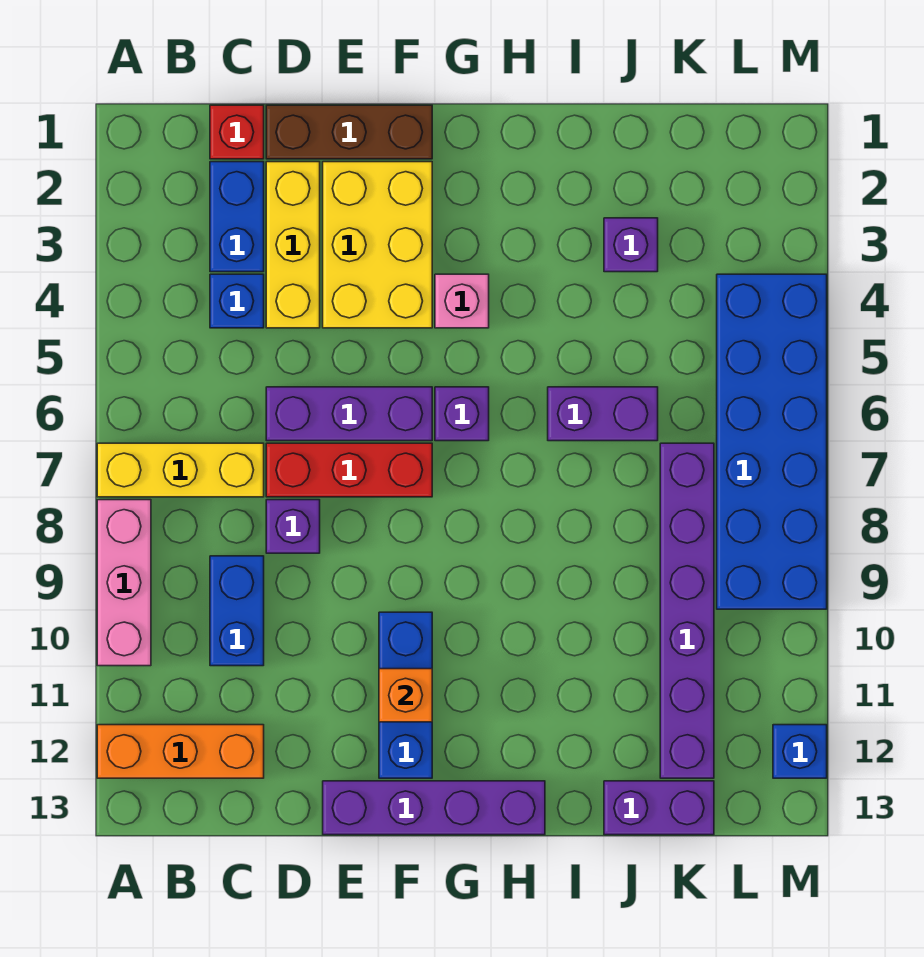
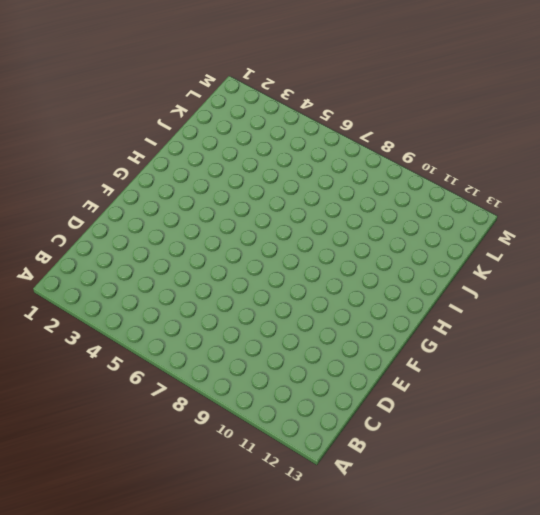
none -> yellow 1x3 brick [97,443,264,497]
none -> pink 1x3 brick [97,500,151,666]
none -> orange 1x3 brick [97,725,264,778]

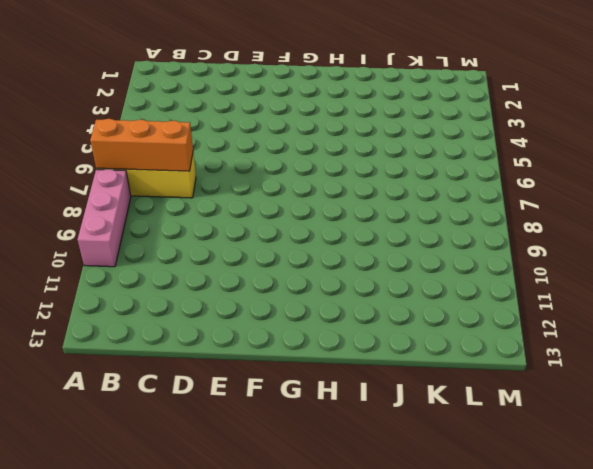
orange 1x3 brick [90,119,193,171] -> orange 1x3 brick moved to [97,725,264,778]
none -> red 1x1 brick [210,105,264,159]
none -> blue 1x2 brick [210,162,264,272]
none -> blue 1x1 brick [210,274,264,328]

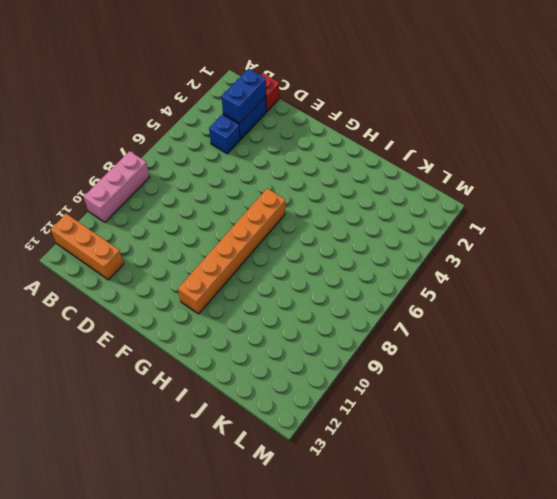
blue 1x2 brick [222,69,266,123] -> blue 1x2 brick moved to [210,556,264,666]
orange 1x6 brick [178,188,285,314] -> purple 1x1 brick [435,387,489,441]
none -> yellow 1x3 brick [97,443,264,497]
none -> brown 1x3 brick [266,105,432,159]
none -> yellow 1x3 brick [266,162,320,328]

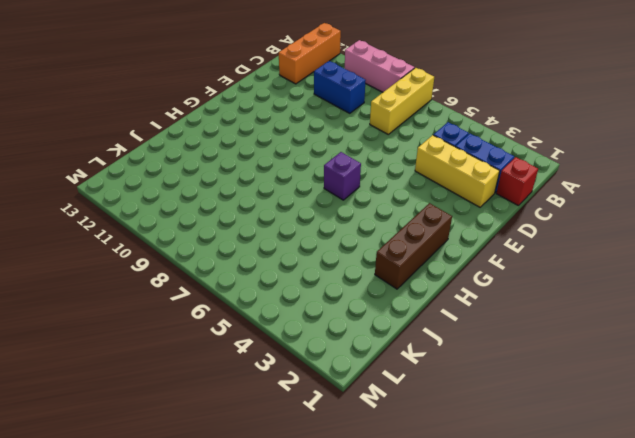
brown 1x3 brick [375,203,452,289] -> brown 1x3 brick moved to [266,105,432,159]
none -> purple 1x3 brick [266,387,432,441]
none -> red 1x3 brick [266,443,432,497]
none -> purple 1x1 brick [266,500,320,553]

